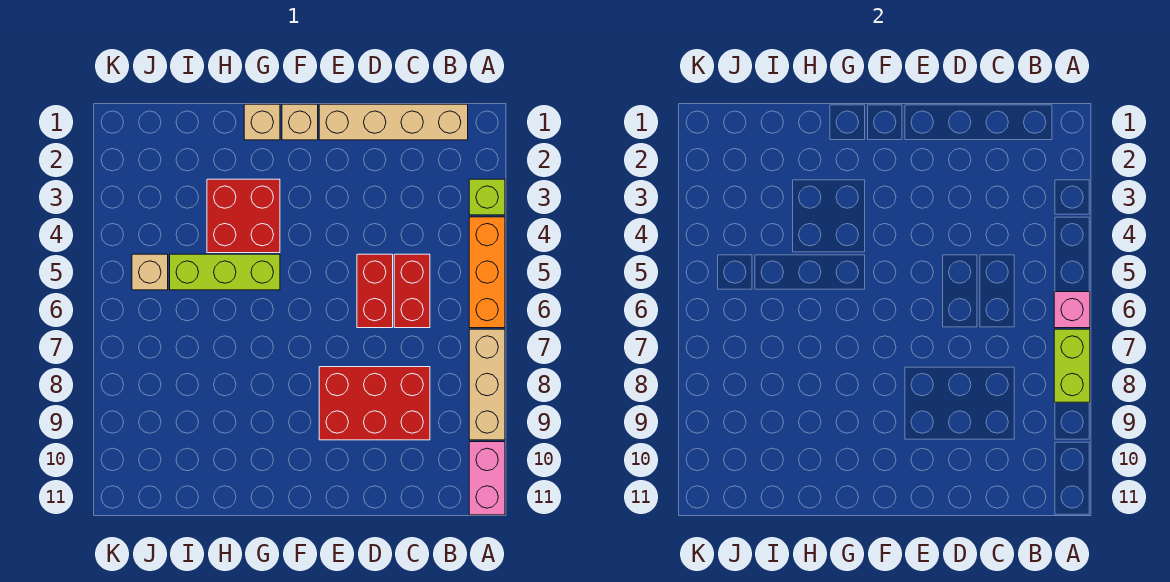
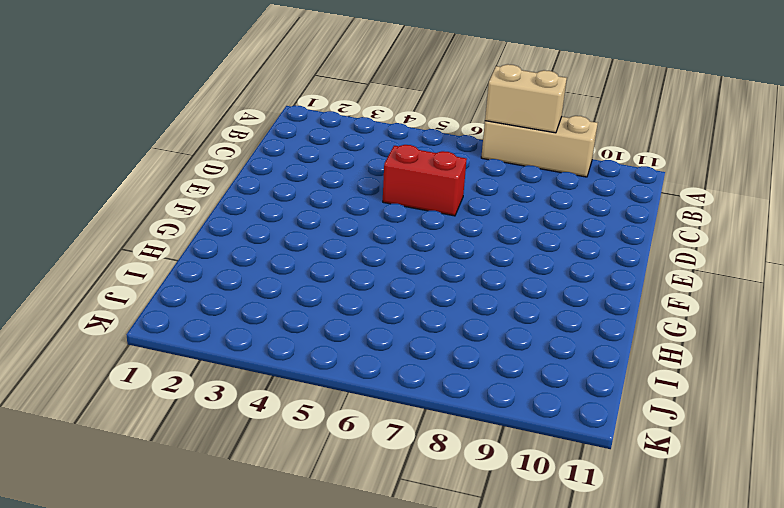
tan 1x2 brick [485,64,567,133] -> lime 1x2 brick [1054,329,1090,402]
none -> lime 1x1 brick [469,179,505,215]
none -> orange 1x3 brick [469,217,505,328]
none -> pink 1x2 brick [469,442,505,515]

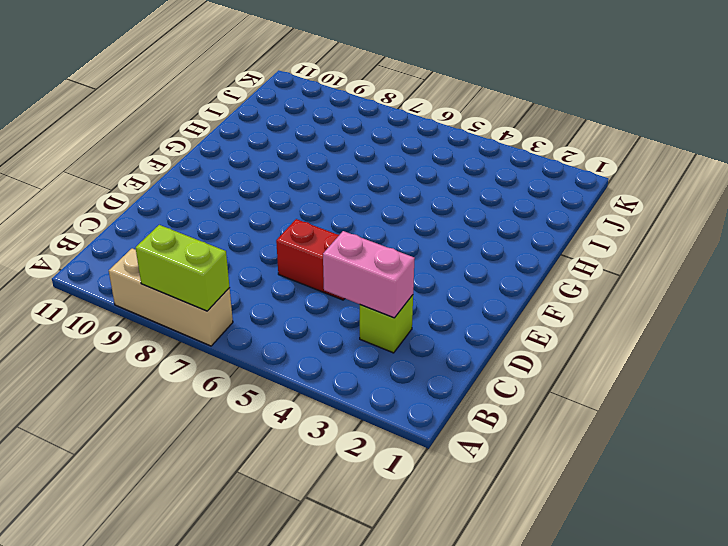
lime 1x1 brick [360,295,413,353] -> lime 1x1 brick moved to [469,179,505,215]
pink 1x2 brick [323,231,415,318] -> pink 1x2 brick moved to [469,442,505,515]
none -> orange 1x3 brick [469,217,505,328]
none -> tan 1x4 brick [319,104,468,140]
none -> red 1x2 brick [394,254,430,328]

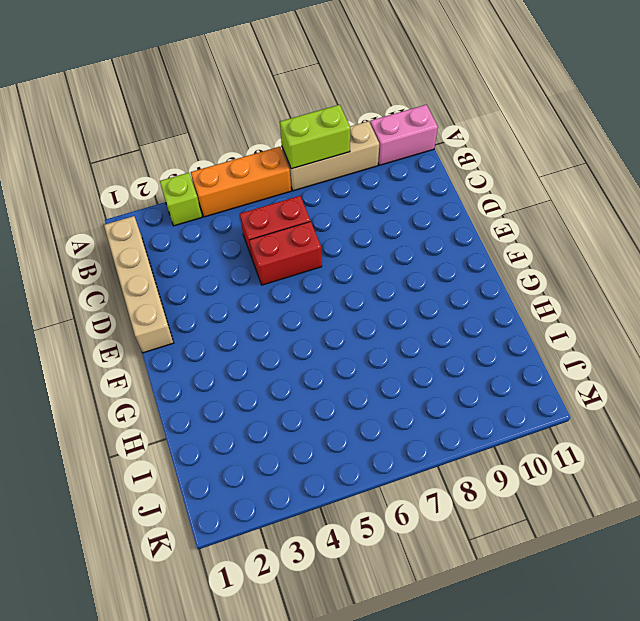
none -> red 2x3 brick [319,367,430,440]
none -> tan 1x1 brick [282,104,318,140]
none -> tan 1x1 brick [244,104,280,140]

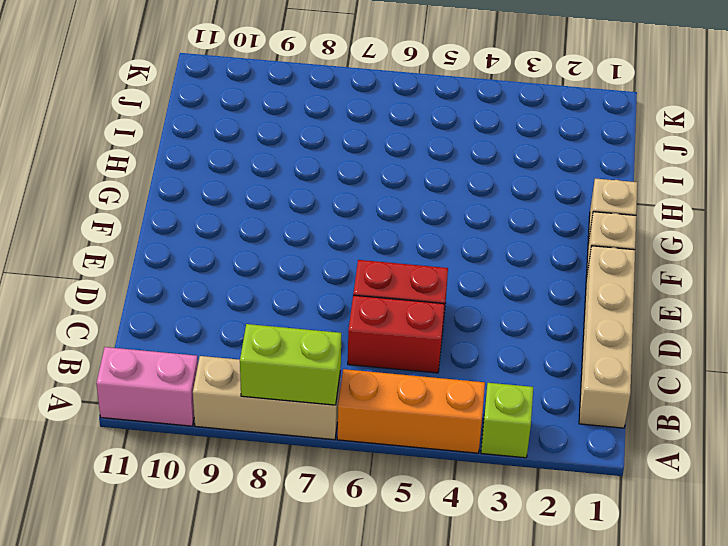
none -> red 2x3 brick [319,367,430,440]
none -> red 2x2 brick [207,179,280,253]
none -> lime 1x3 brick [170,254,280,290]

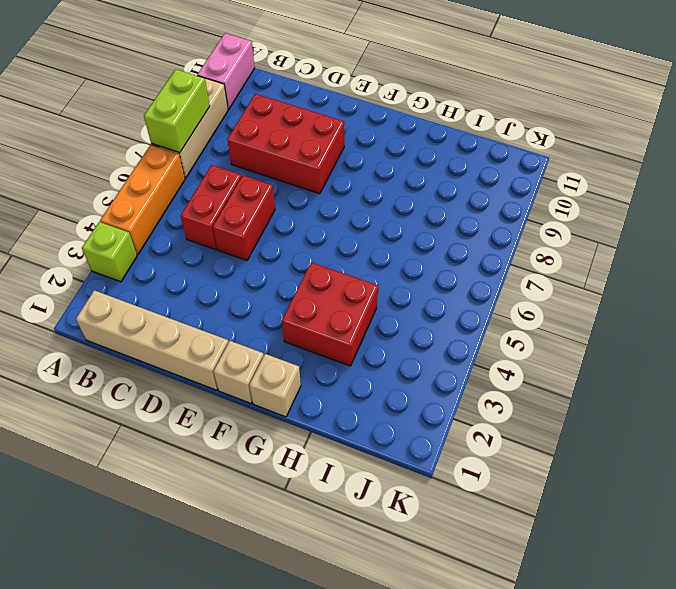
none -> lime 1x3 brick [170,254,280,290]
none -> tan 1x1 brick [132,254,168,290]
none -> pink 1x1 brick [1054,292,1090,328]

